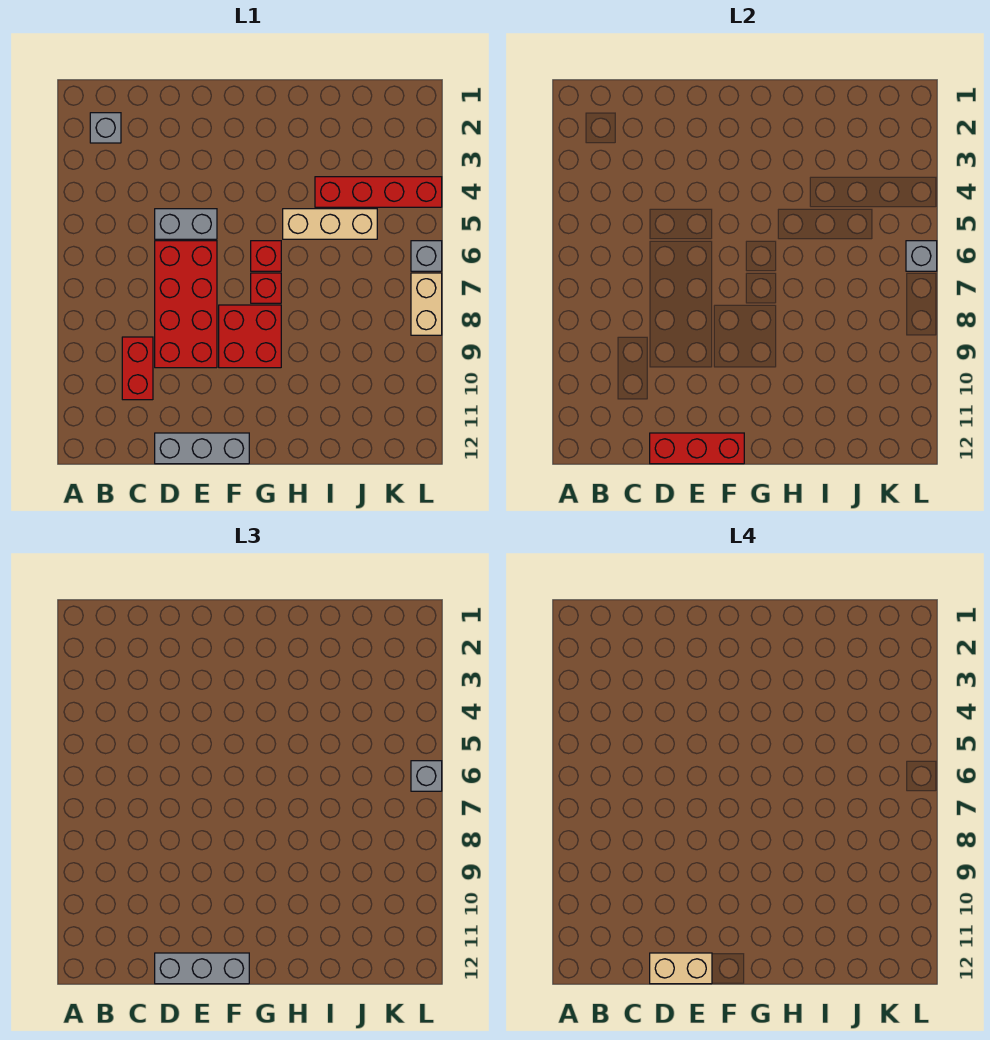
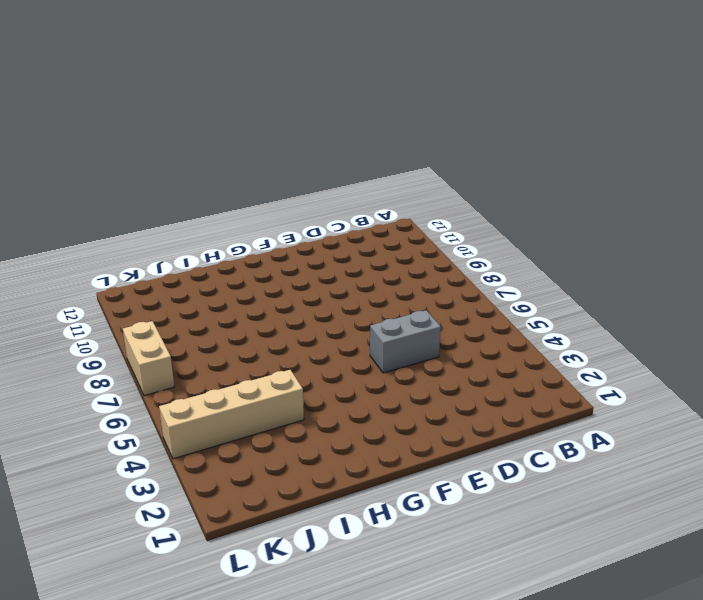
tan 1x4 brick [159,370,304,459] -> red 1x4 brick [315,177,442,207]
none -> grey 1x1 brick [90,113,121,143]
none -> red 1x2 brick [122,337,153,400]
none -> red 2x4 brick [155,241,217,368]

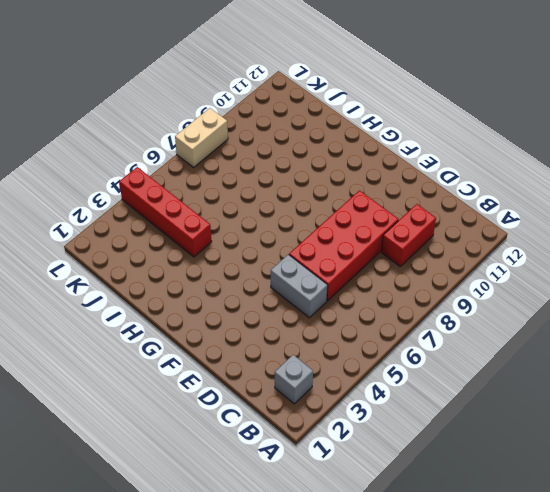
none -> grey 1x3 brick [155,433,249,464]
none -> red 2x2 brick [219,305,281,368]
none -> red 1x1 brick [251,241,281,271]

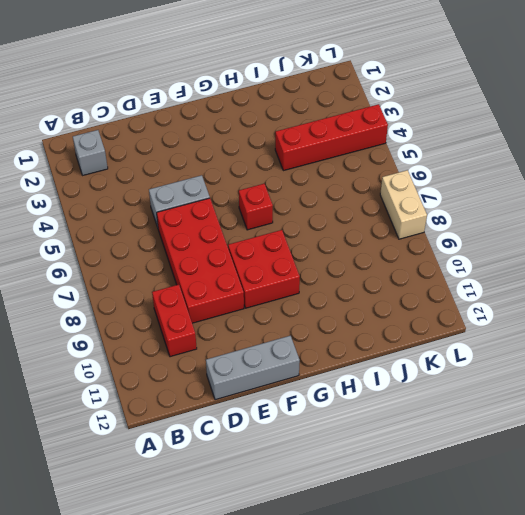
none -> red 1x1 brick [251,273,281,303]
none -> tan 1x3 brick [283,209,377,239]
none -> grey 1x1 brick [411,241,442,271]

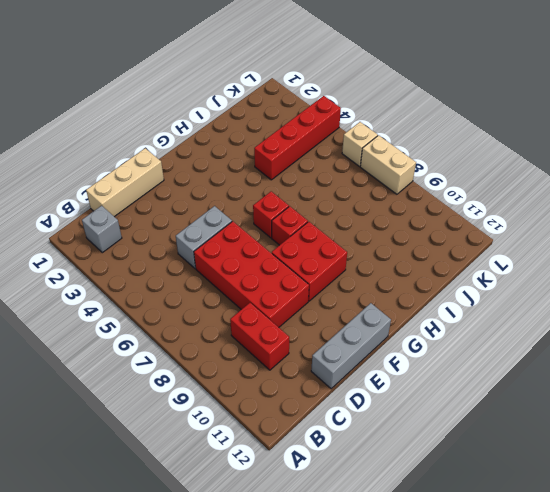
tan 1x3 brick [86,148,164,217] -> tan 1x3 brick moved to [283,209,377,239]
tan 1x1 brick [342,122,378,166] -> grey 1x1 brick [411,241,442,271]
none -> red 1x3 brick [650,433,744,464]
none -> grey 1x1 brick [906,241,937,271]
none -> grey 1x3 brick [155,953,249,984]

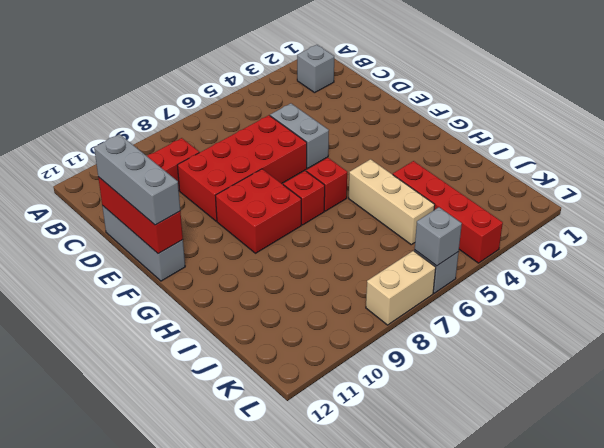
none -> grey 1x1 brick [411,761,442,791]
none -> tan 1x2 brick [650,953,712,984]

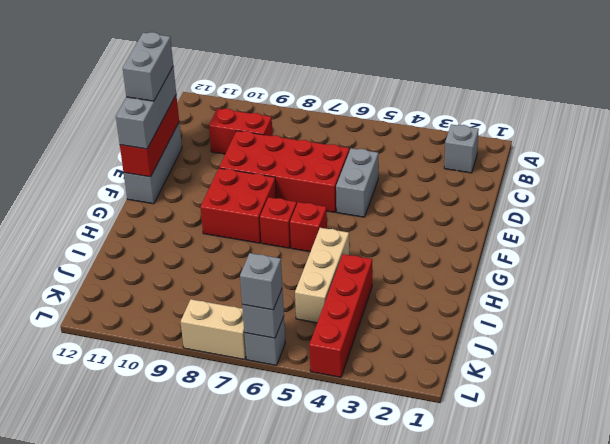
grey 1x2 brick [123,32,173,101] -> tan 1x2 brick [650,953,712,984]

